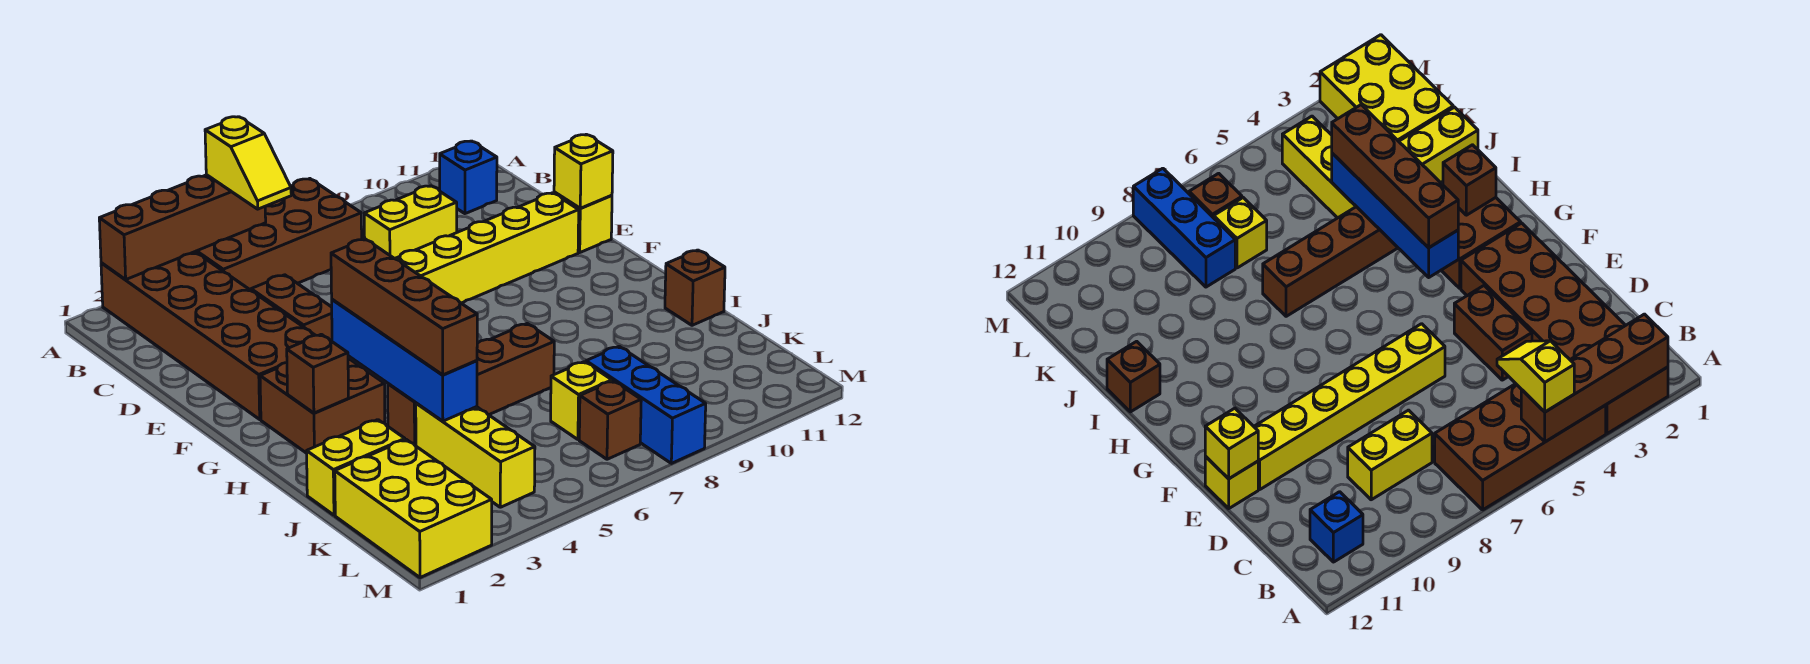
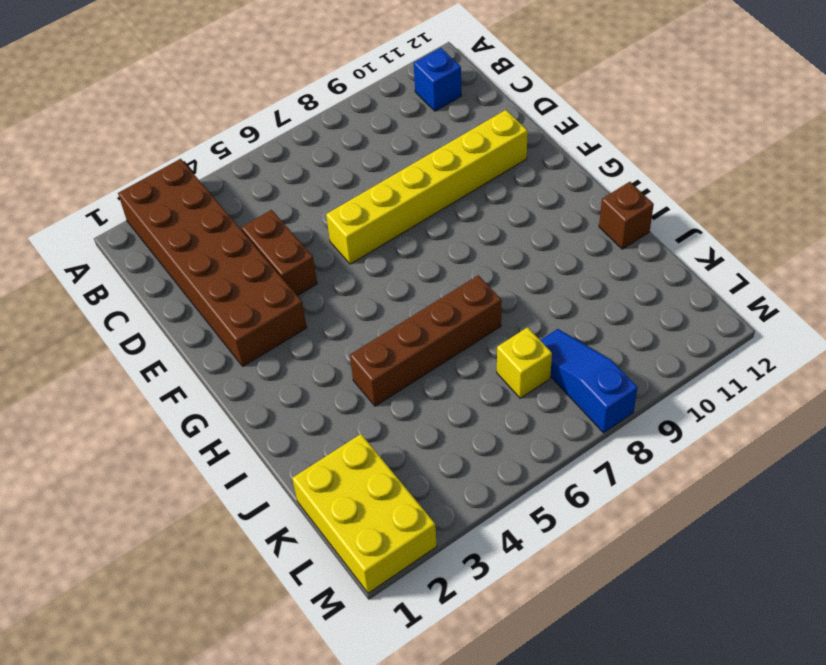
blue 1x3 slope [540,329,638,433] -> blue 1x3 brick [586,346,706,463]
none -> brown 2x4 brick [195,179,362,290]
none -> yellow 1x2 brick [364,186,457,259]
none -> yellow 1x1 brick [554,192,612,252]

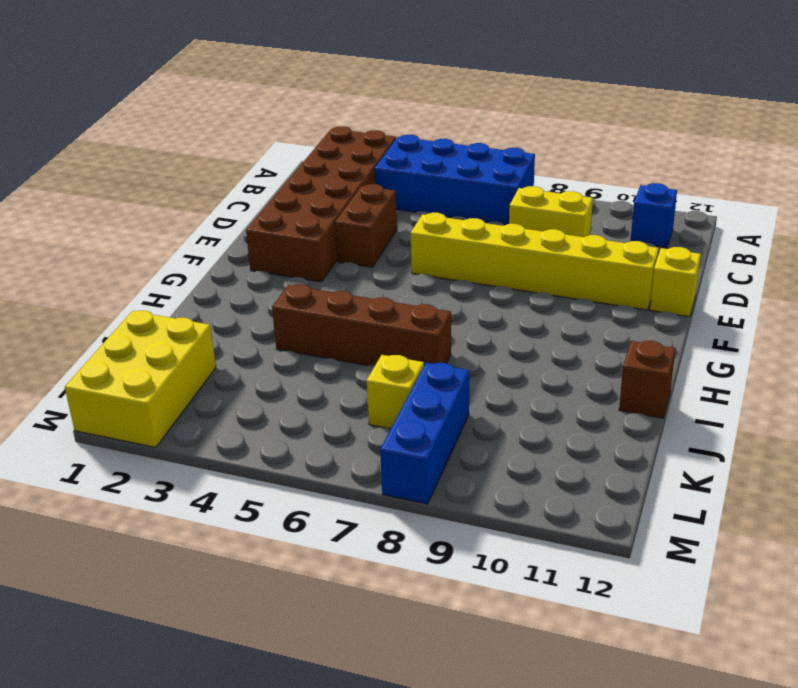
blue 2x4 brick [375,135,535,225] -> brown 2x4 brick [195,179,362,290]
none -> brown 2x2 brick [260,358,385,453]
none -> yellow 1x2 brick [307,420,405,515]
none -> yellow 1x3 brick [416,403,535,507]

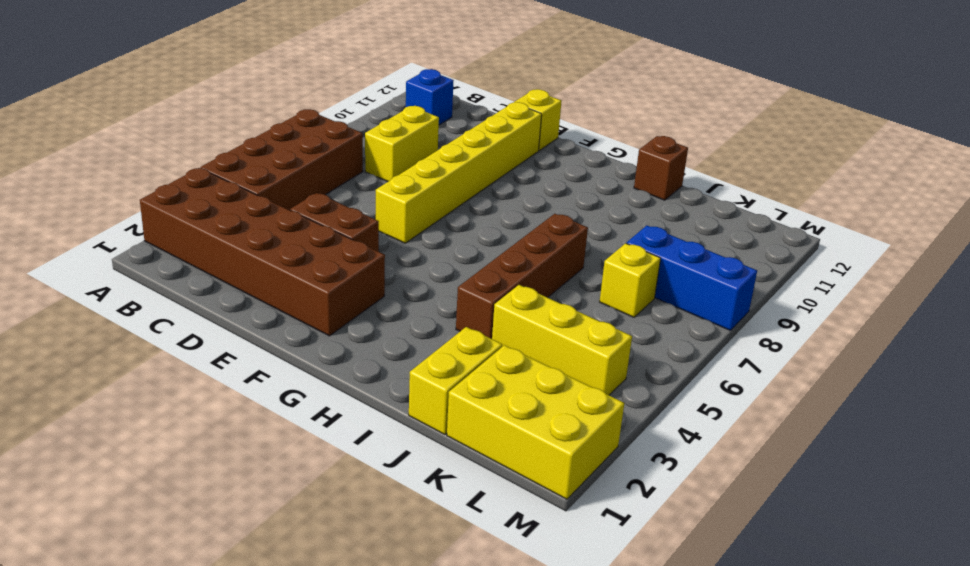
none -> brown 2x2 brick [260,358,385,453]
none -> brown 1x1 brick [579,381,641,459]
none -> brown 1x4 brick [99,175,266,279]

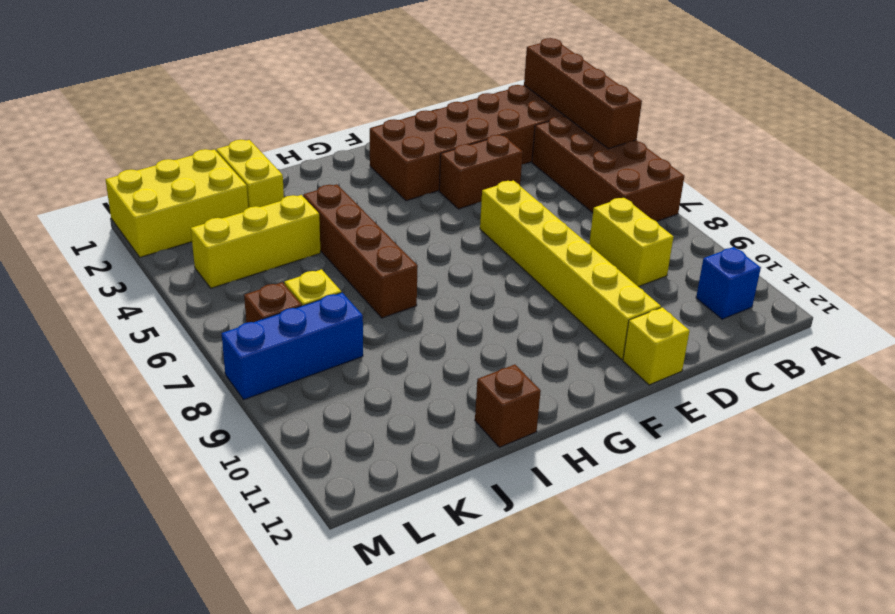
none -> brown 2x2 brick [260,358,385,453]
none -> yellow 1x1 brick [554,134,613,208]
none -> blue 1x4 brick [332,299,477,421]

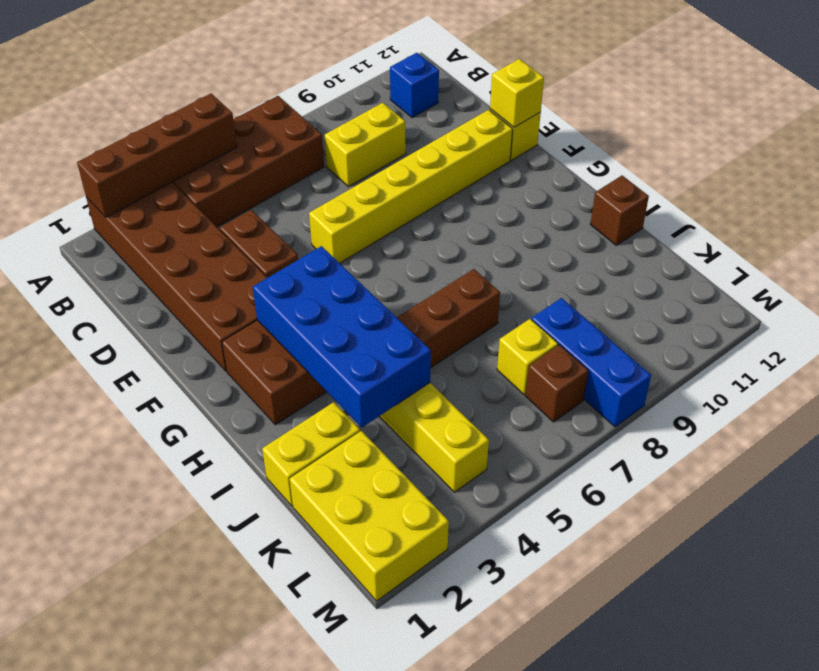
blue 2x4 brick [253,246,431,427] -> blue 1x4 brick [332,299,477,421]
none -> brown 1x1 brick [287,334,348,413]
none -> yellow 1x2 slope [205,117,291,209]
none -> brown 1x4 brick [331,239,477,375]

